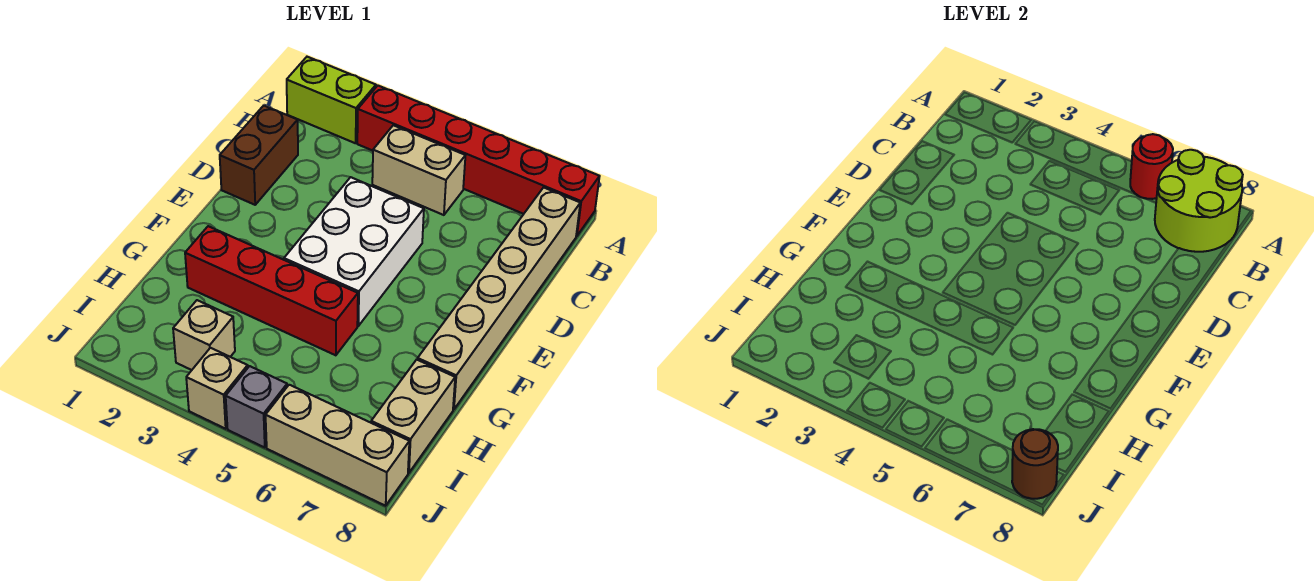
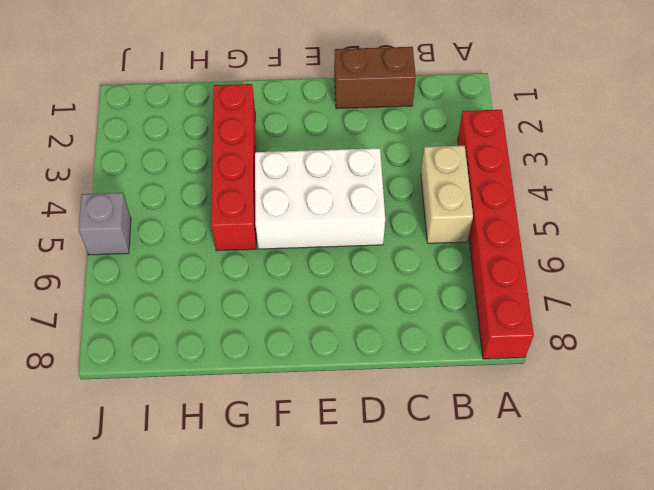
none -> lime 1x2 brick [287,57,376,143]
none -> tan 1x6 brick [418,187,580,410]
none -> tan 1x2 brick [371,360,455,473]

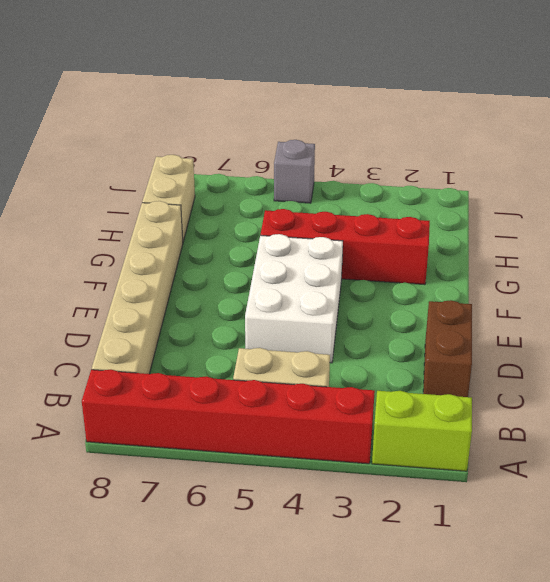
none -> tan 1x1 brick [173,300,235,370]
none -> tan 1x1 brick [186,348,248,429]
none -> tan 1x3 brick [266,385,409,506]

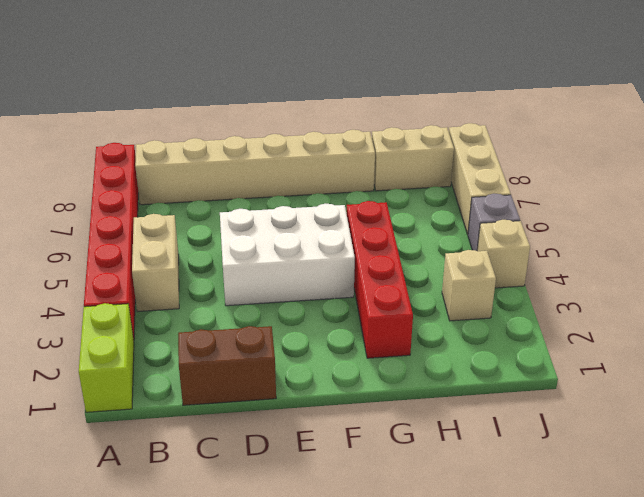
none -> red 1x1 round brick [1130,134,1173,199]
none -> lime 2x2 round brick [1155,150,1243,252]
none -> brown 1x1 round brick [1012,429,1058,499]

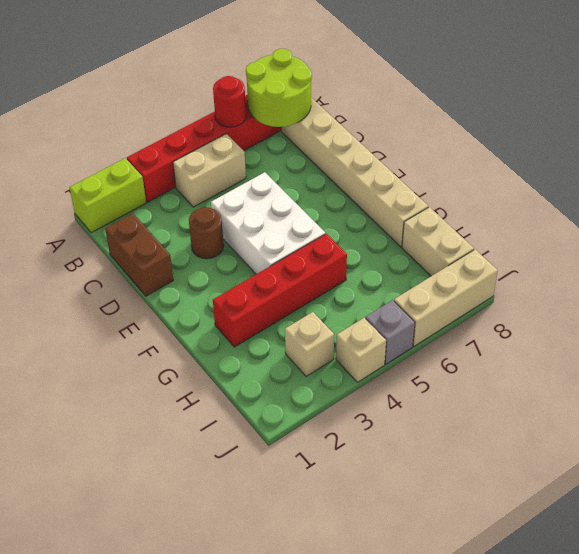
brown 1x1 round brick [189,207,224,259] -> brown 1x1 round brick moved to [1012,429,1058,499]

